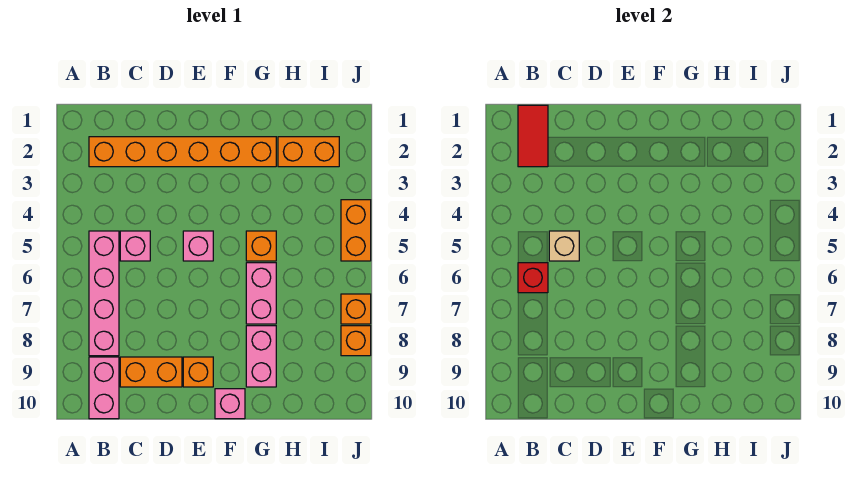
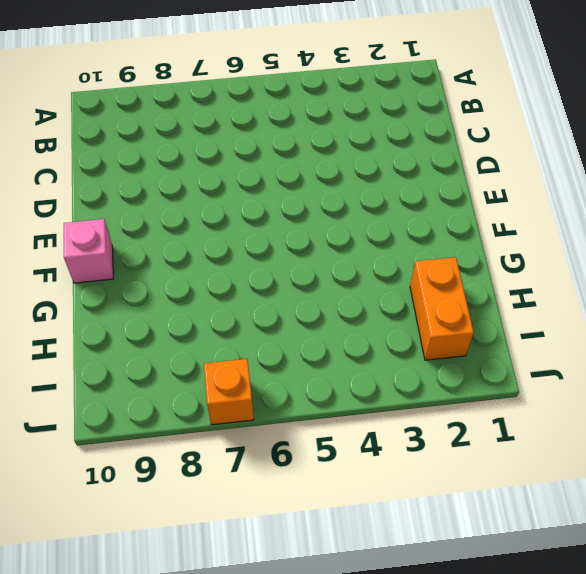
none -> orange 1x6 brick [89,137,276,167]
none -> pink 1x4 brick [89,231,119,356]
none -> pink 1x2 brick [89,357,119,419]

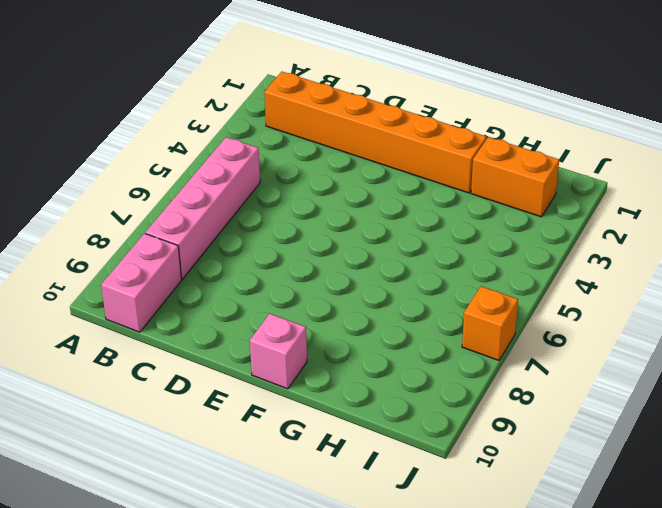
none -> pink 1x1 brick [120,231,150,261]
none -> orange 1x2 brick [120,357,182,387]
none -> pink 1x1 brick [183,231,213,261]

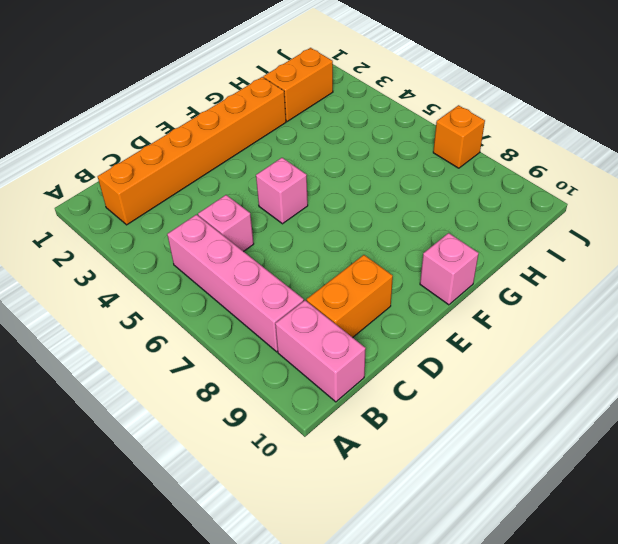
none -> orange 1x1 brick [183,357,213,387]
none -> orange 1x1 brick [246,231,276,261]
none -> pink 1x2 brick [246,263,276,324]

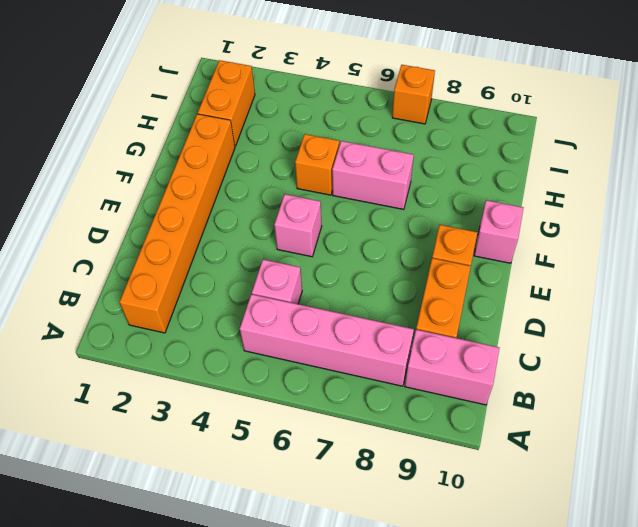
none -> pink 1x2 brick [246,326,276,387]
none -> orange 1x2 brick [341,200,371,261]
none -> orange 1x1 brick [341,326,371,356]

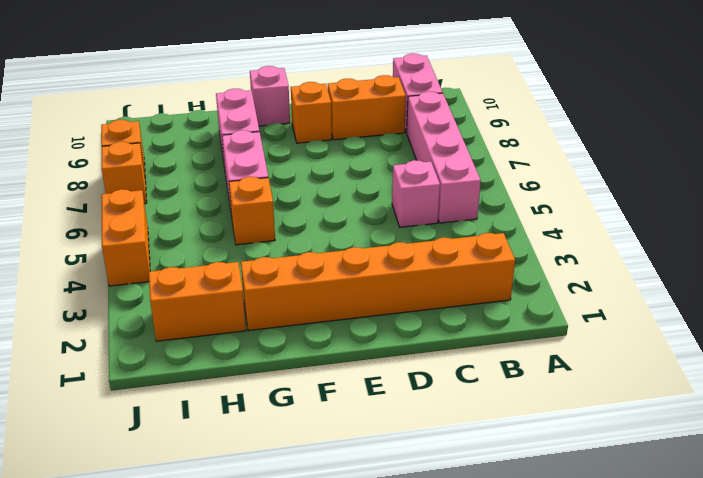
none -> pink 1x1 brick [183,231,213,261]
none -> red 1x2 tile [518,105,548,167]
none -> red 1x1 brick [518,263,548,293]

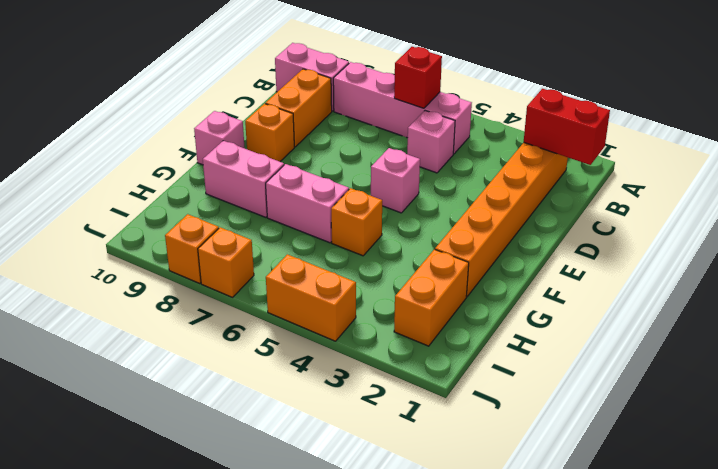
red 1x2 brick [524,89,610,165] -> red 1x2 tile [518,105,548,167]
none -> tan 1x1 brick [549,231,579,261]

